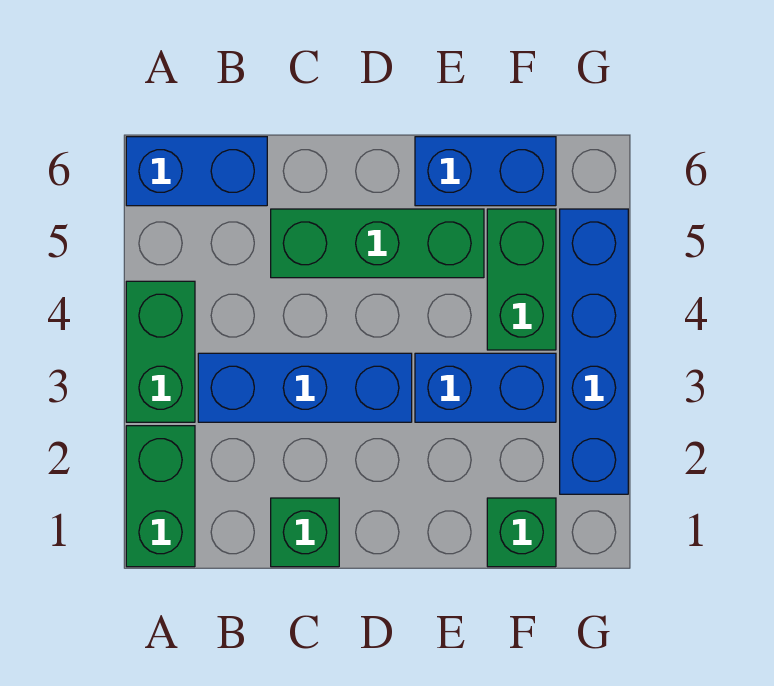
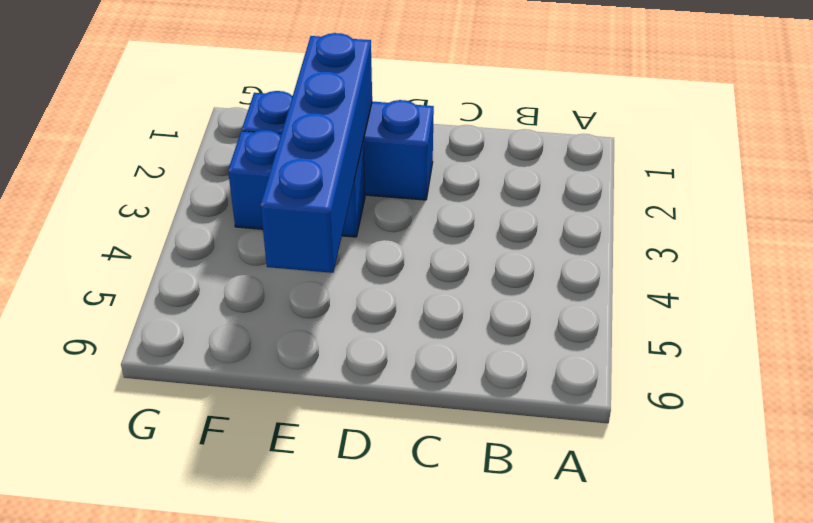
blue 1x3 brick [242,91,434,200] -> blue 1x3 brick moved to [198,353,412,422]
blue 1x4 brick [260,33,372,273] -> blue 1x4 brick moved to [560,209,628,494]
none -> green 1x2 brick [126,426,195,567]
none -> green 1x2 brick [126,281,195,422]

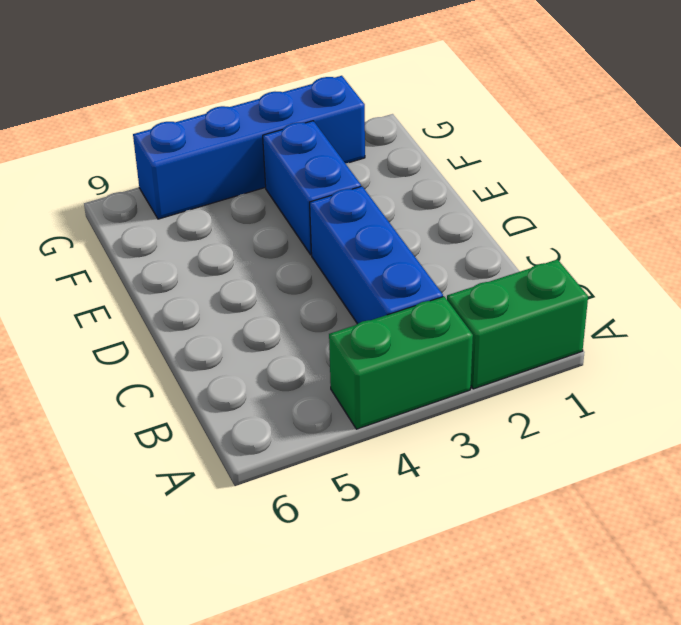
none -> blue 1x2 brick [126,137,267,206]
none -> green 1x1 brick [271,498,339,567]

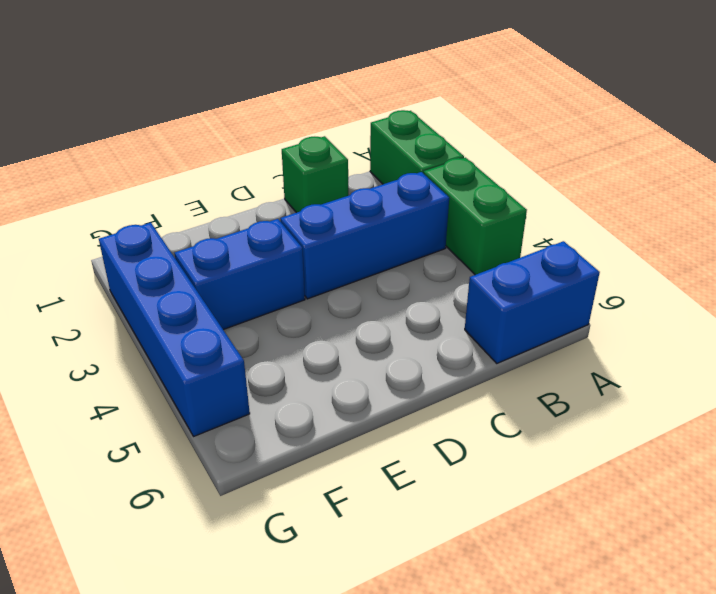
none -> green 1x3 brick [271,209,484,278]
none -> blue 1x2 brick [415,137,556,206]

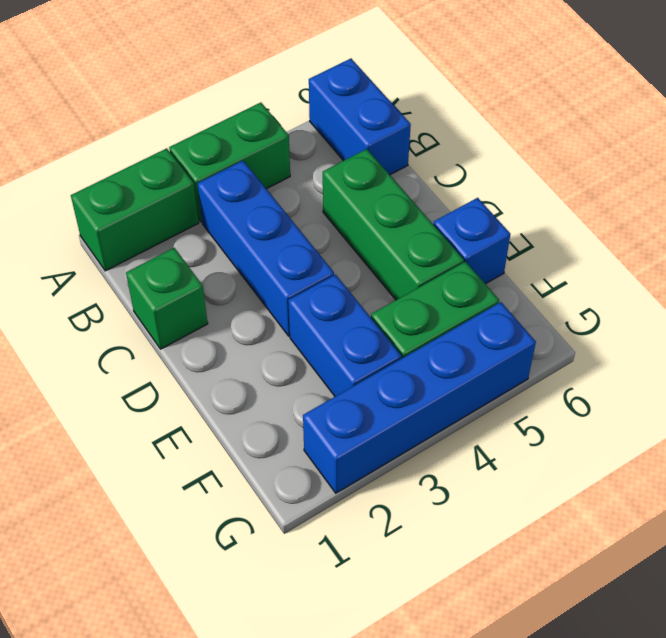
blue 1x1 brick [433,198,510,284] -> blue 1x2 brick [415,137,556,206]
none -> green 1x1 brick [487,498,556,567]

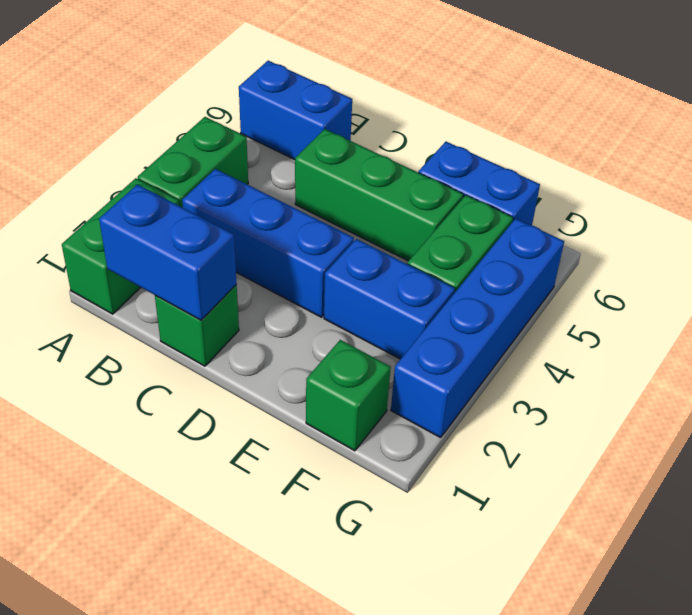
blue 1x2 brick [99,185,237,320] -> none

